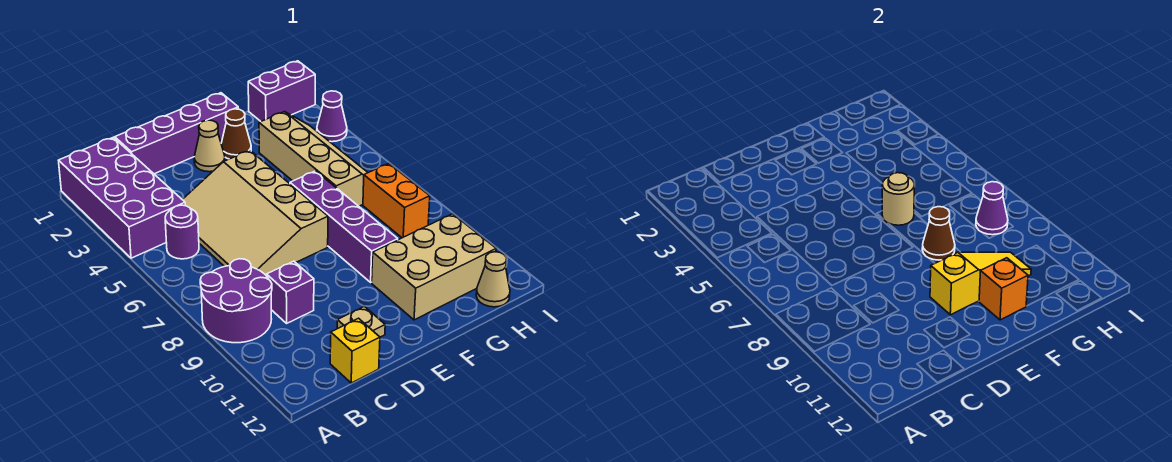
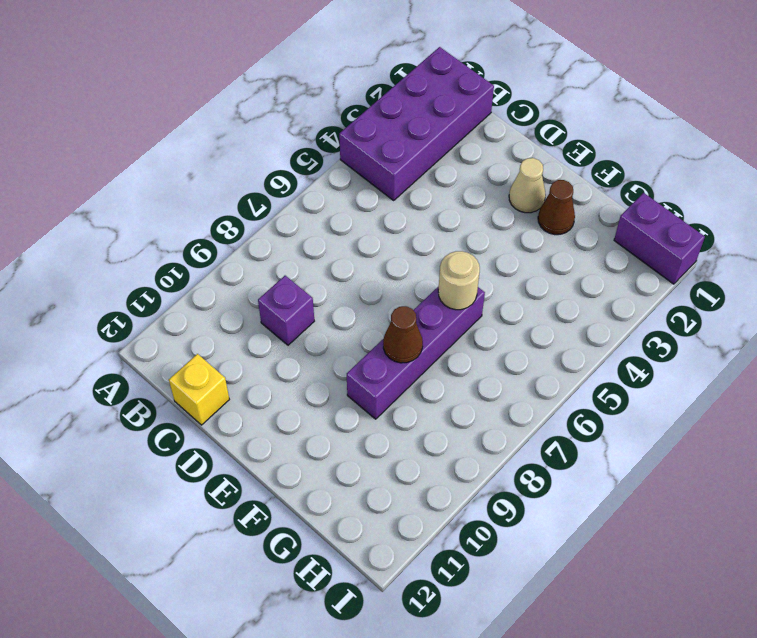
none -> purple 2x2 round brick [200,259,272,343]
none -> purple 1x1 round brick [165,205,199,259]
none -> purple 1x4 brick [115,93,238,174]

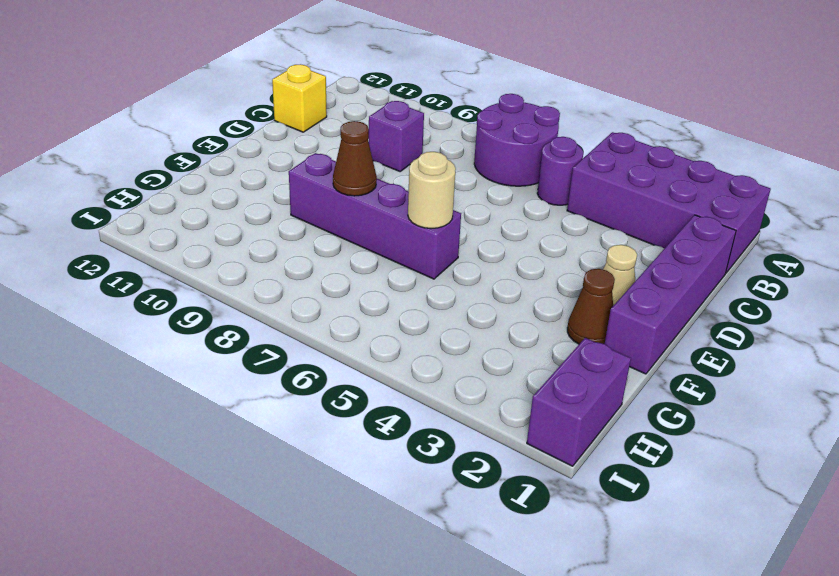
purple 2x2 round brick [474,94,560,186] -> purple 2x2 round brick moved to [200,259,272,343]
none -> tan 3x4 slope [182,150,328,276]
none -> tan 1x1 plate [337,306,385,337]
none -> tan 2x3 brick [372,214,496,320]

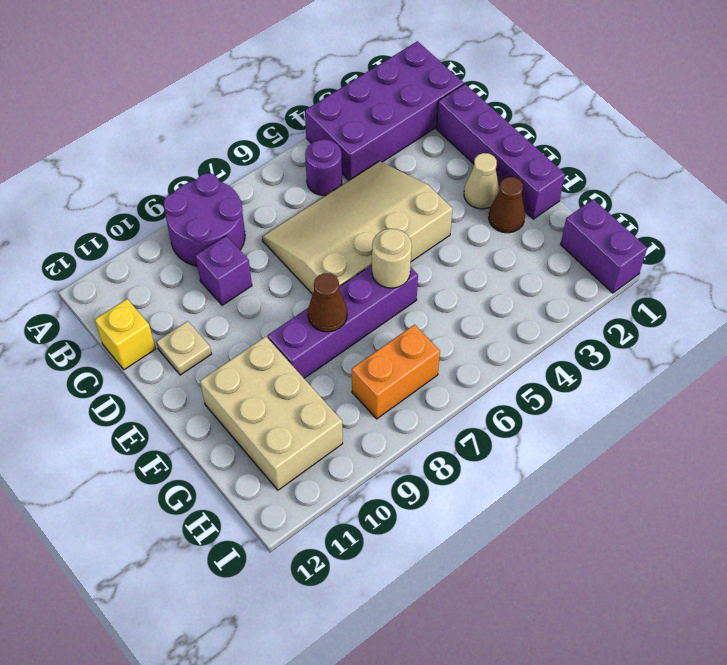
none -> tan 2x4 slope [259,112,368,206]
none -> tan 1x1 cone [476,252,510,307]
none -> purple 1x1 cone [317,91,347,142]

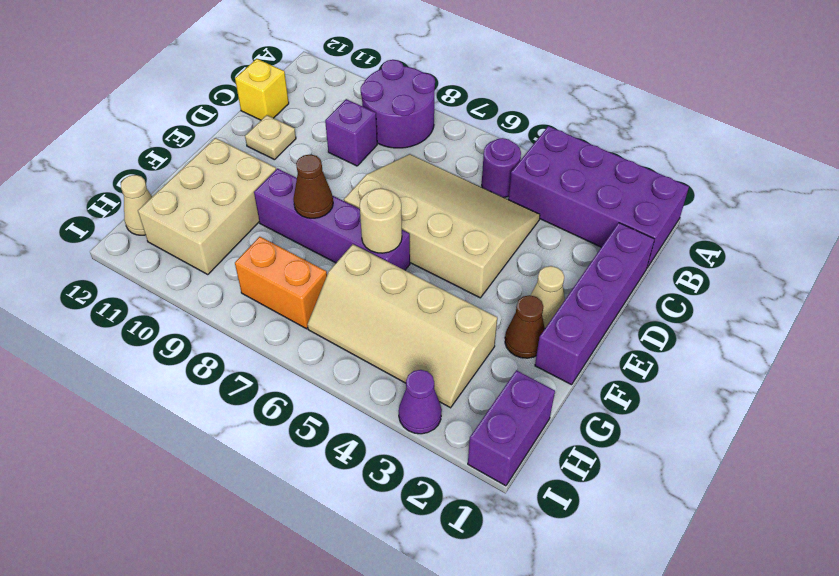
none -> yellow 1x3 slope [930,252,1031,315]
none -> orange 1x1 brick [979,258,1028,320]
none -> purple 1x1 cone [976,182,1008,235]

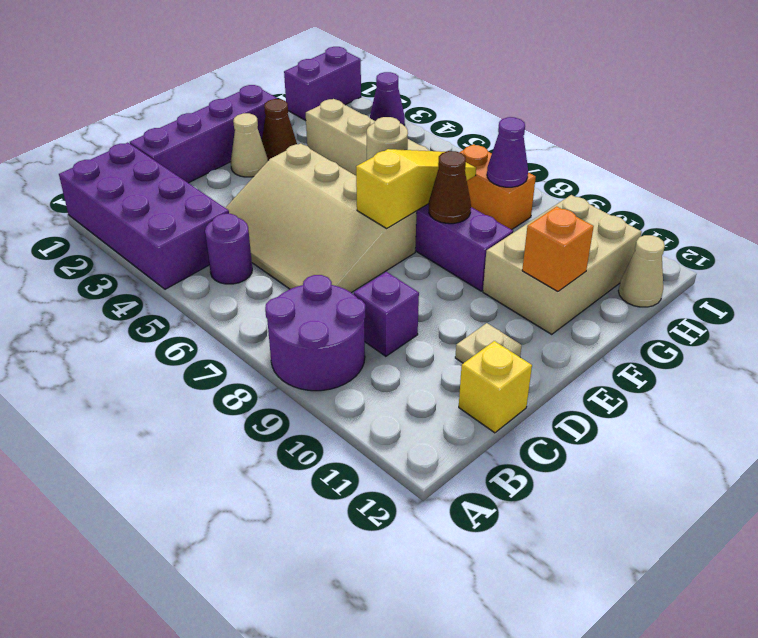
yellow 1x3 slope [356,149,476,228] -> yellow 1x3 slope moved to [930,252,1031,315]

